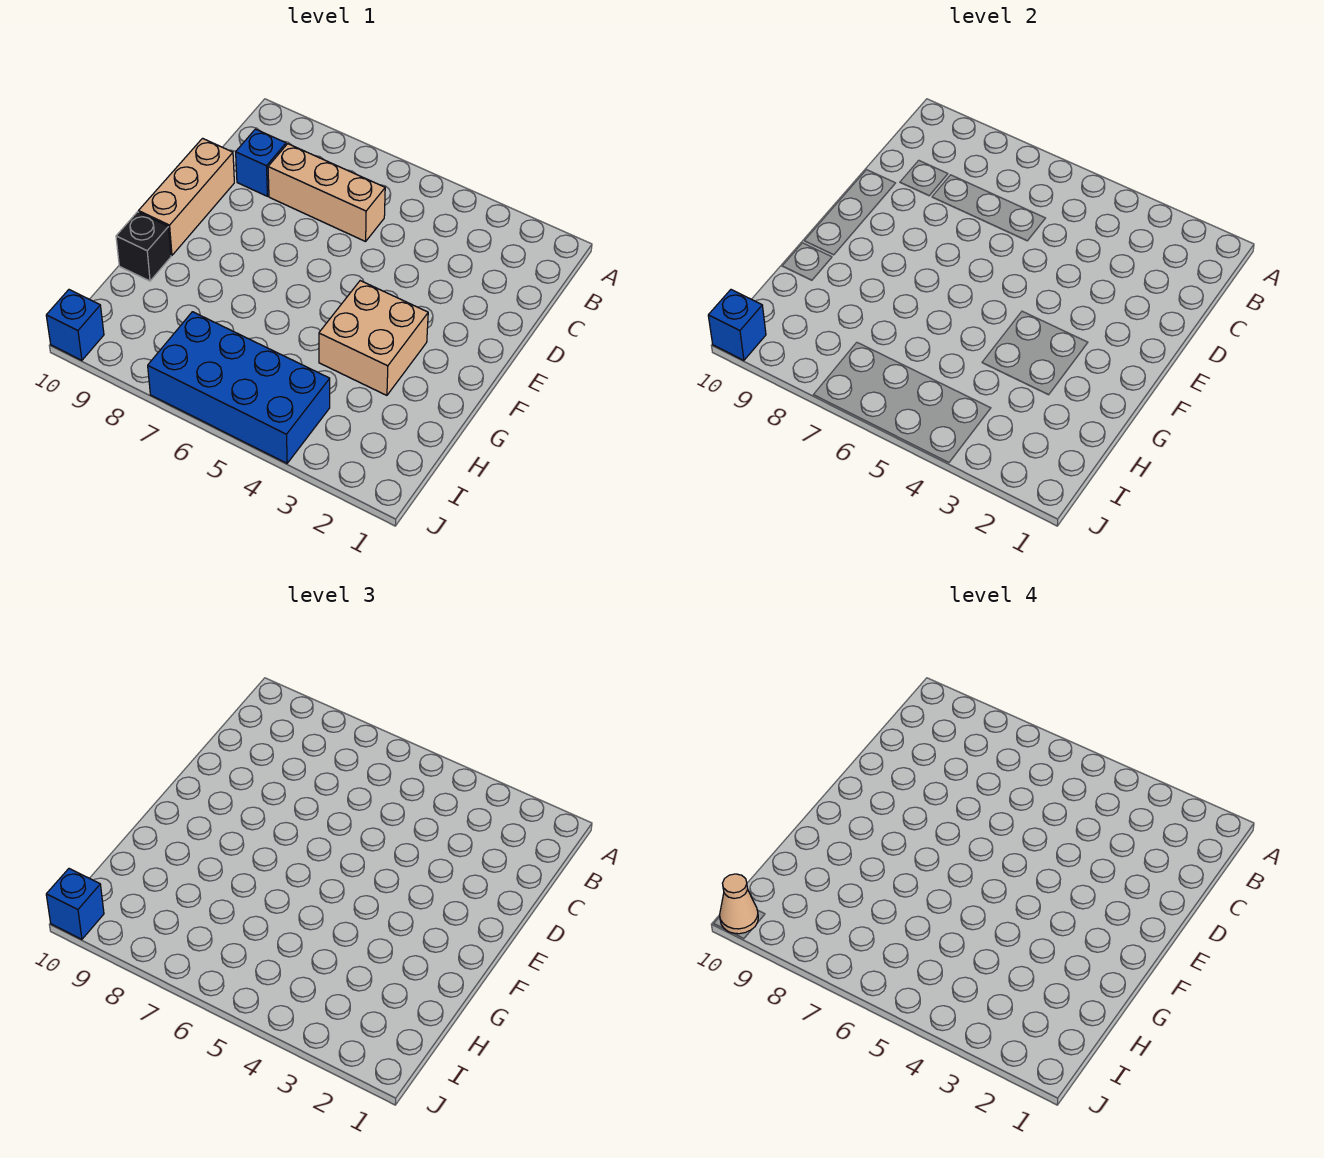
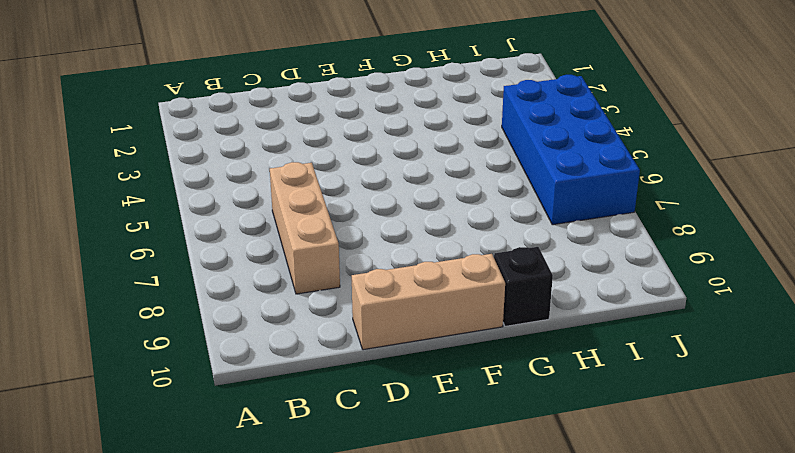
none -> blue 1x1 brick [236,129,286,196]
none -> tan 2x2 brick [319,281,428,395]

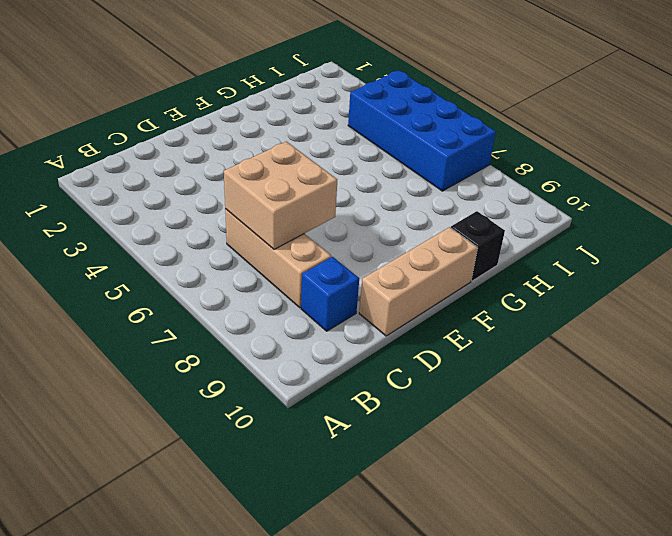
tan 2x2 brick [224,142,337,249] -> tan 2x2 brick moved to [319,281,428,395]
none -> blue 1x1 brick [46,290,104,360]
none -> blue 1x1 brick [708,290,766,360]

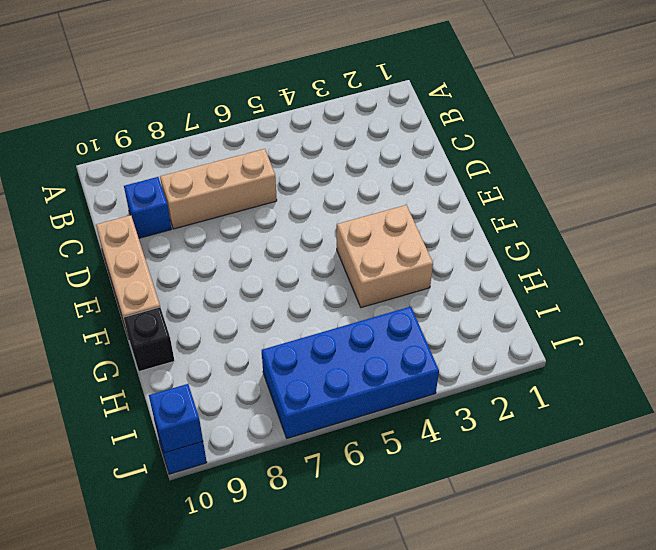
none -> blue 1x1 brick [46,869,104,939]
none -> tan 1x1 cone [720,874,758,934]

